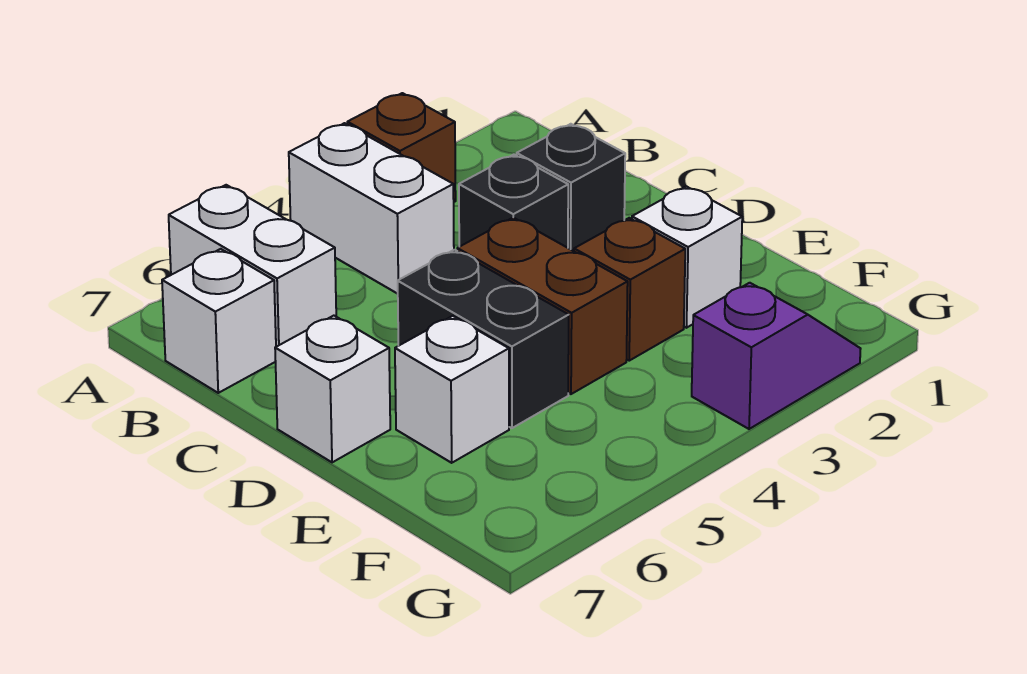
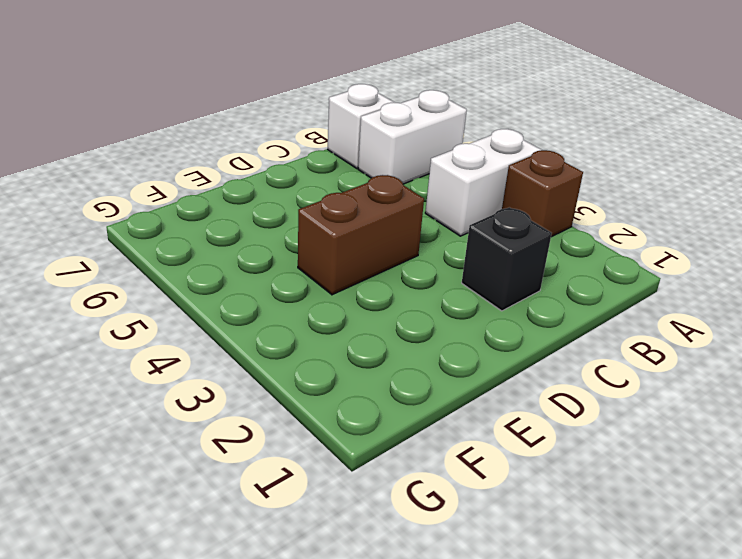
none -> black 1x1 brick [459,155,568,248]
none -> black 1x2 brick [398,250,569,428]
none -> white 1x1 brick [275,316,390,462]

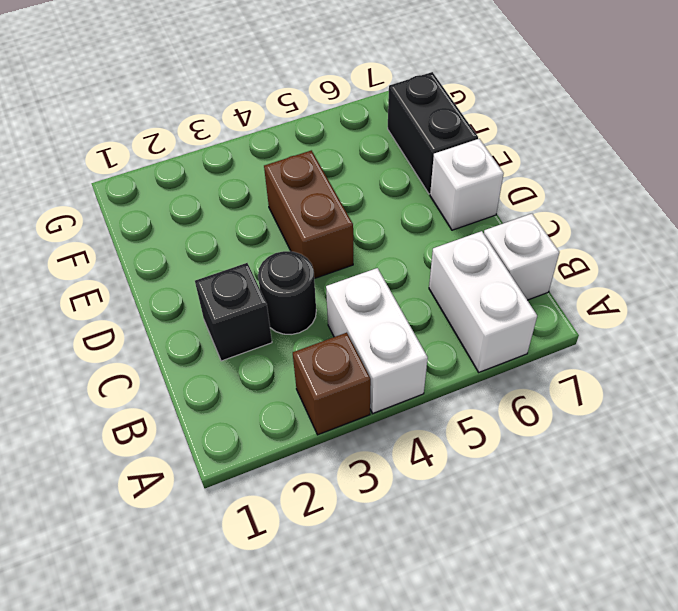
black 1x1 round brick [258,251,316,335] -> black 1x1 brick [459,155,568,248]
black 1x2 brick [388,72,478,194] -> black 1x2 brick moved to [398,250,569,428]
none -> white 1x1 brick [632,186,742,328]
none -> brown 1x1 brick [574,218,685,361]
none -> white 1x1 brick [395,316,509,463]

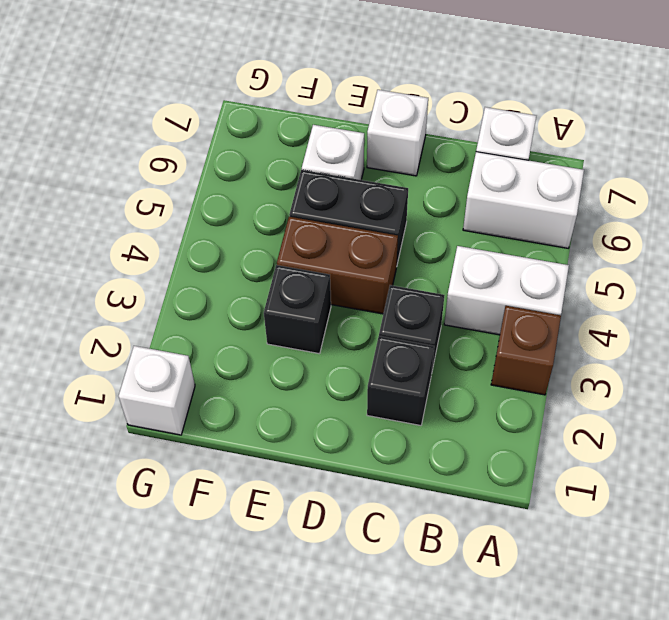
black 1x1 brick [264,265,331,354] -> brown 1x1 brick [574,218,685,361]
white 1x1 brick [119,346,195,435] -> white 1x1 brick moved to [632,186,742,328]
none -> purple 1x2 slope [692,283,861,429]

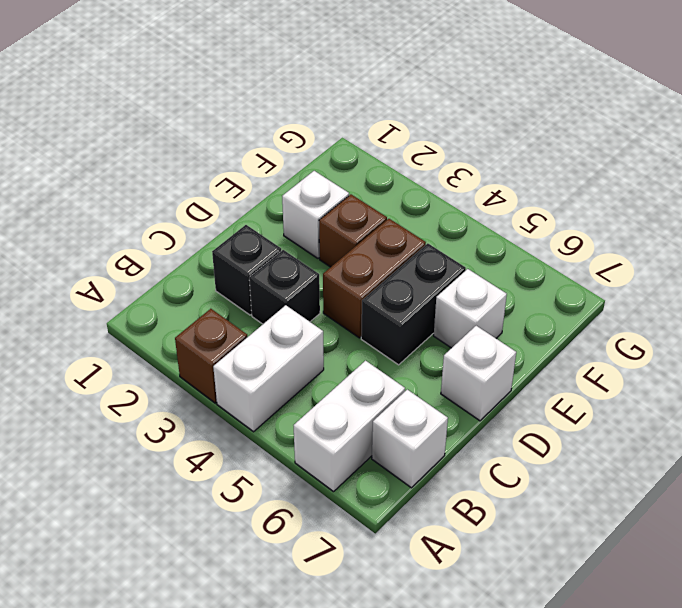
none -> purple 1x2 slope [692,283,861,429]

